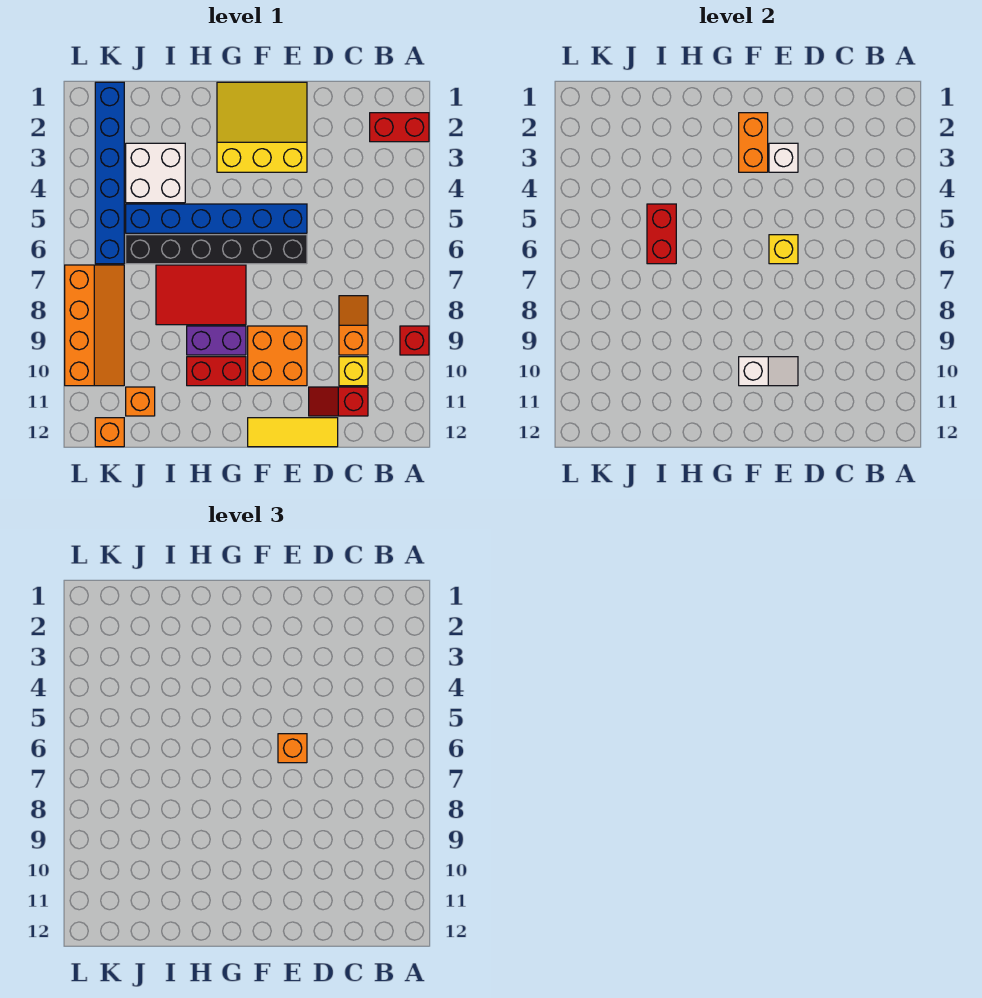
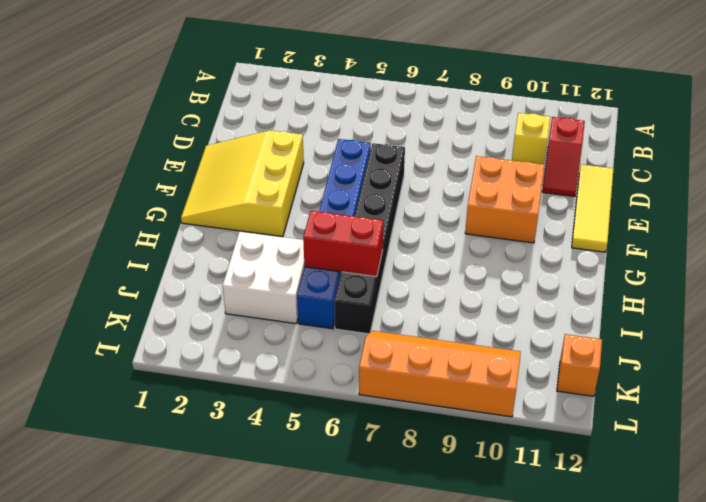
none -> red 1x2 brick [370,113,429,142]
none -> red 1x1 brick [400,326,429,355]
none -> orange 1x2 slope [339,296,368,355]

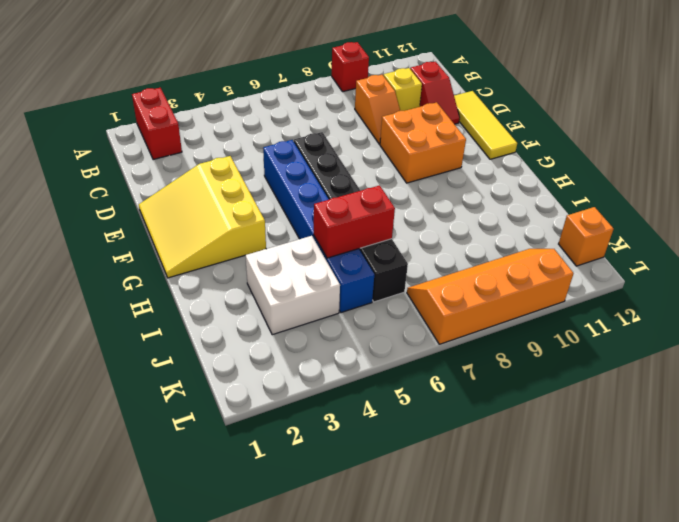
orange 1x2 slope [355,75,400,144] -> orange 1x2 slope turned to [339,296,368,355]
none -> red 2x3 tile [156,265,246,325]
none -> purple 1x2 brick [187,326,246,355]
none -> red 1x2 brick [187,357,246,386]

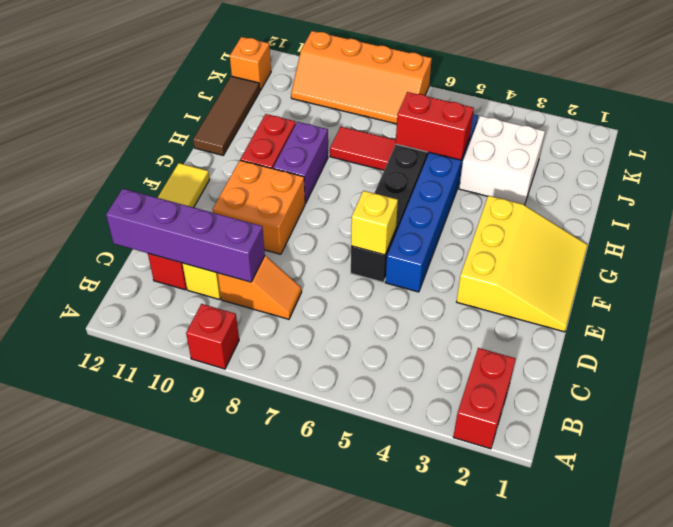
purple 1x4 brick [106,189,265,282] -> none
brown 1x3 tile [193,76,260,155] -> none
red 1x2 tile [330,127,396,170] -> red 2x3 tile [156,265,246,325]
none -> orange 1x1 brick [126,387,155,416]
none -> blue 1x6 brick [95,82,124,264]
none -> white 1x1 brick [769,143,798,172]

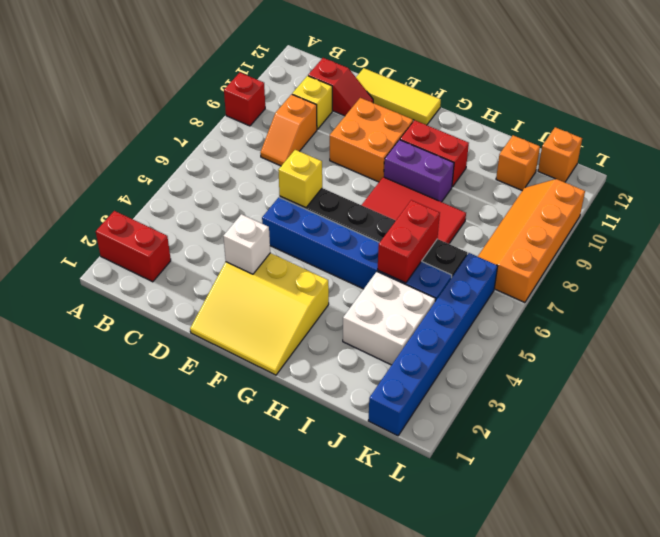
none -> white 1x2 slope [739,357,798,386]
none -> orange 1x2 brick [739,113,768,172]
none -> orange 1x1 brick [278,734,307,763]

